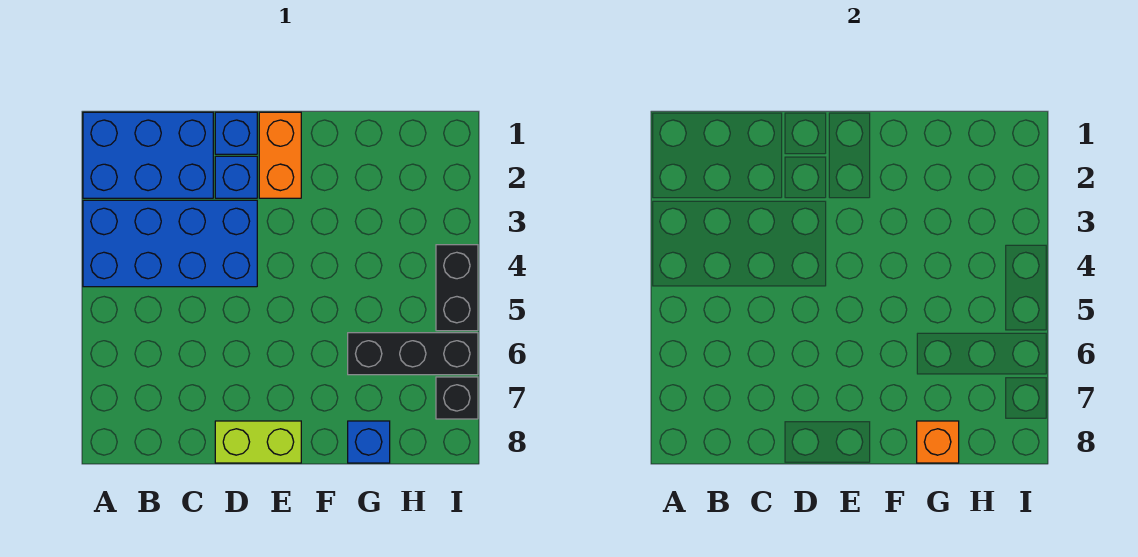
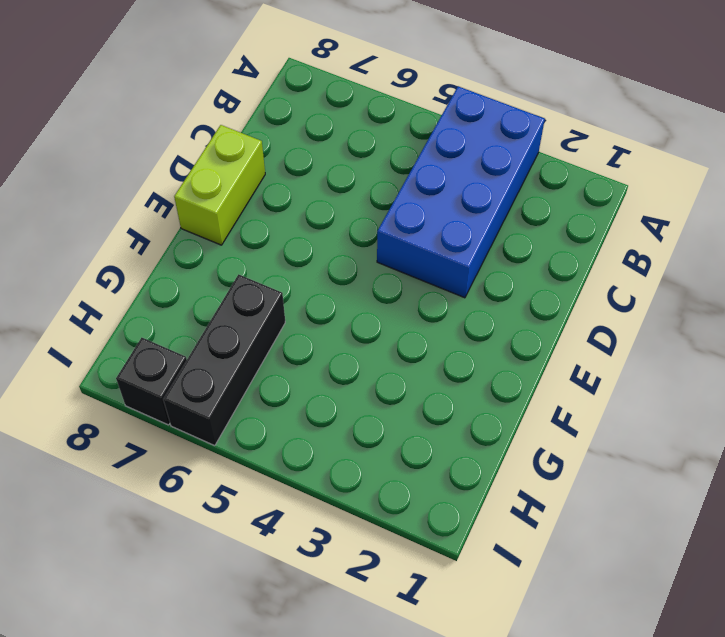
none -> blue 2x3 brick [83,112,213,198]
none -> blue 1x1 brick [215,112,257,154]

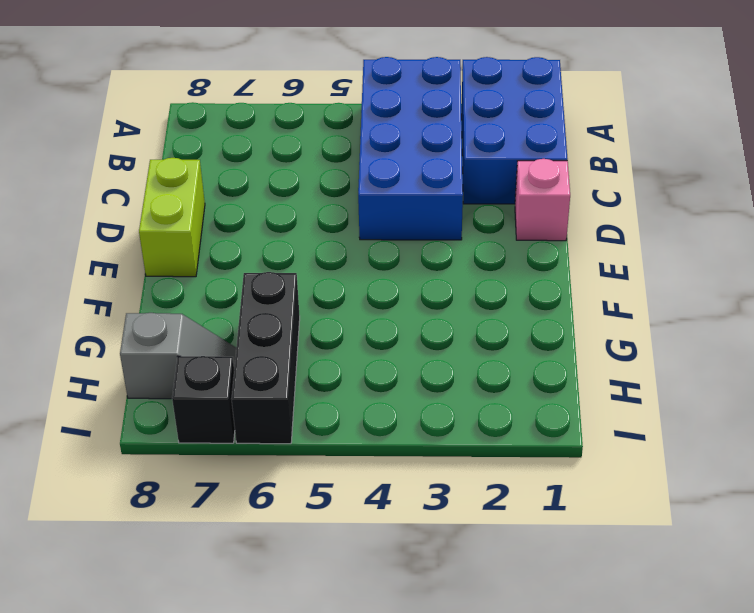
pink 1x1 brick [515,159,570,241] -> blue 1x1 brick [215,112,257,154]
grey 1x2 slope [120,313,236,399] -> none
none -> blue 1x1 brick [215,156,257,198]
none -> orange 1x2 brick [259,112,301,198]

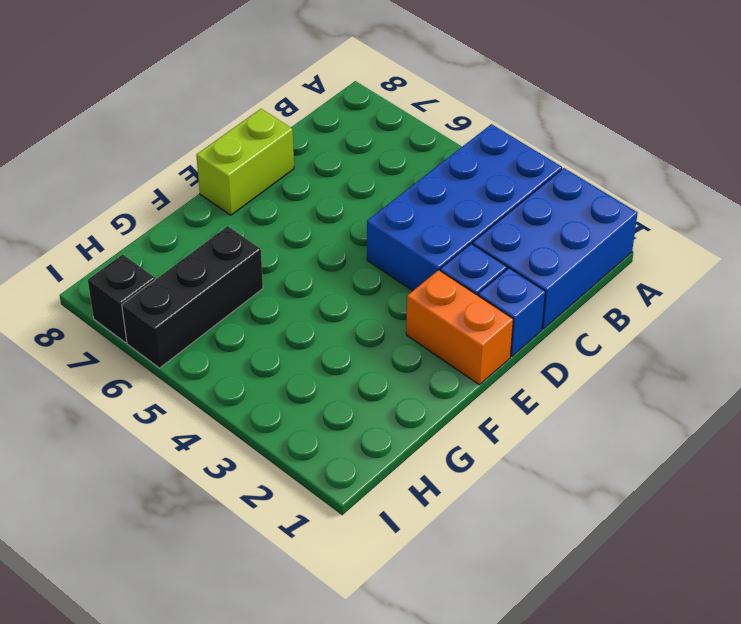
none -> blue 1x1 brick [348,421,390,463]
none -> black 1x2 brick [436,245,478,331]

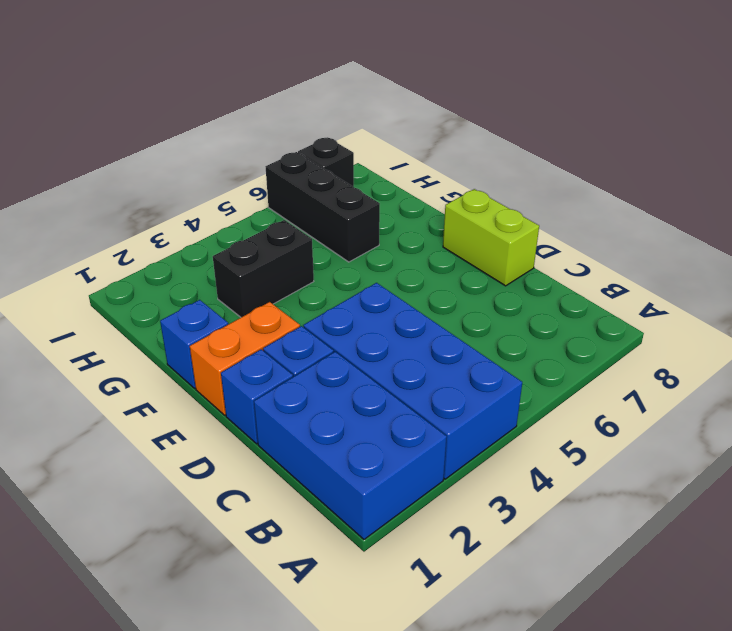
blue 1x1 brick [160,300,228,388] -> blue 1x1 brick moved to [348,421,390,463]
black 1x2 brick [213,220,314,317] -> black 1x2 brick moved to [436,245,478,331]
none -> orange 1x1 brick [917,421,959,463]

